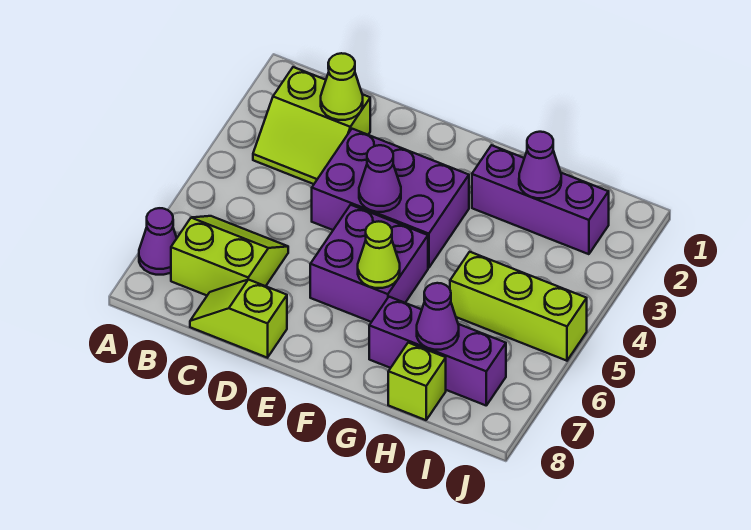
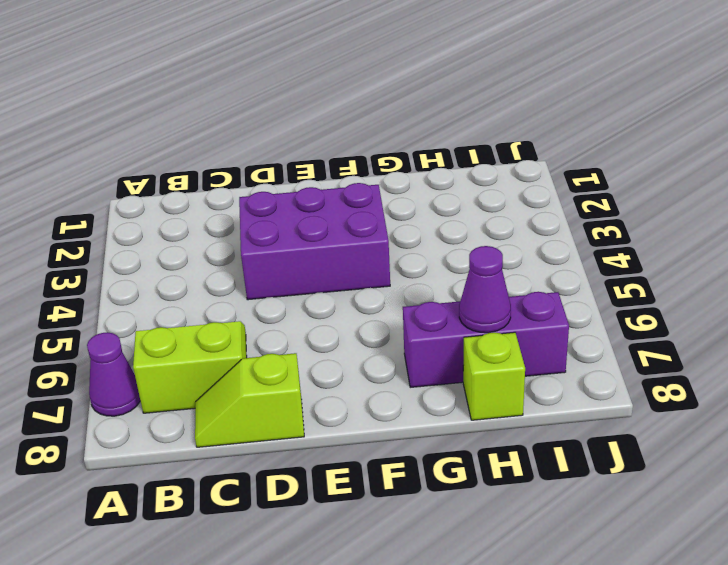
none -> lime 2x2 slope [253,67,370,184]
none -> purple 2x2 brick [310,205,428,322]
none -> purple 1x3 brick [472,145,609,254]

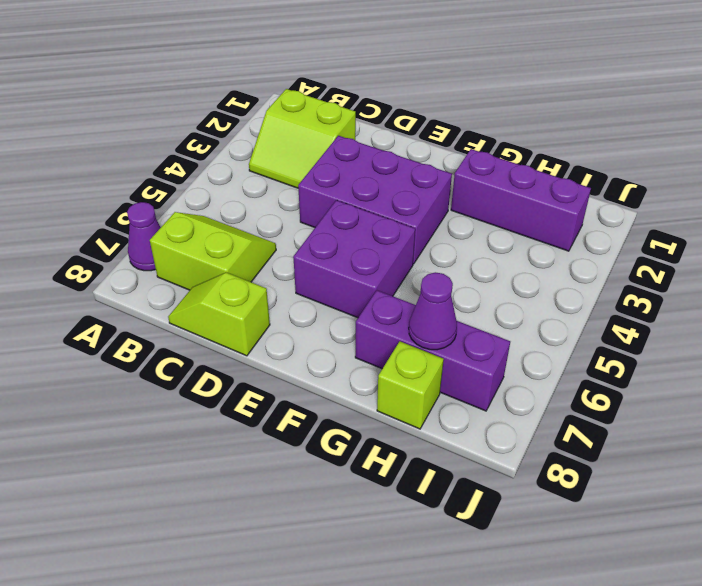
none -> lime 1x3 brick [450,252,587,361]
none -> lime 1x1 cone [321,53,363,120]
none -> purple 1x1 cone [359,145,401,212]

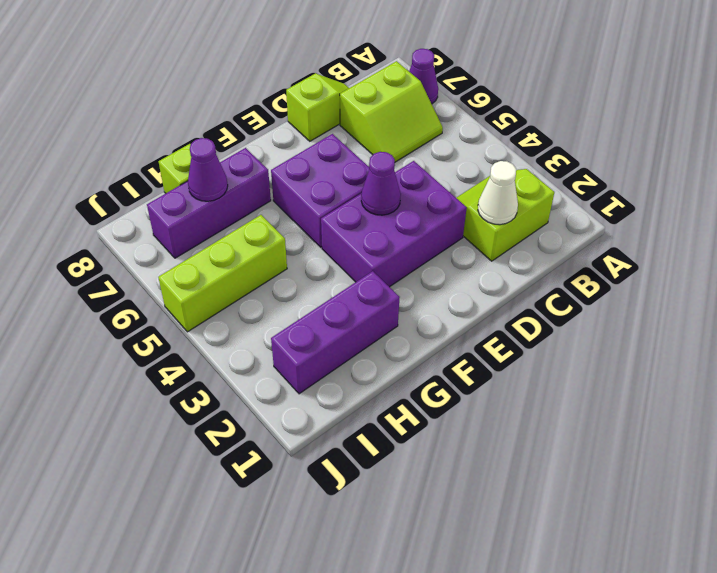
white 1x1 cone [478,161,518,225] -> lime 1x1 cone [321,53,363,120]
none -> lime 1x1 cone [358,221,400,288]
none -> purple 1x1 cone [519,132,561,198]

